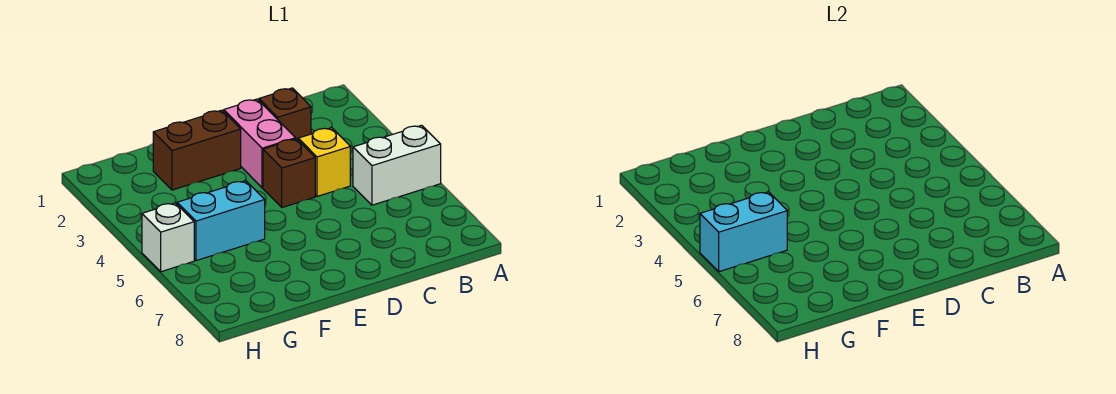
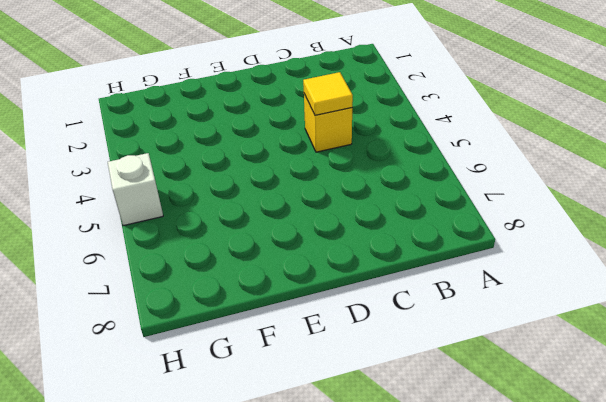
yellow 1x1 tile [303,72,353,115] -> none
none -> white 1x2 brick [353,125,441,205]
none -> brown 1x1 brick [259,88,311,140]

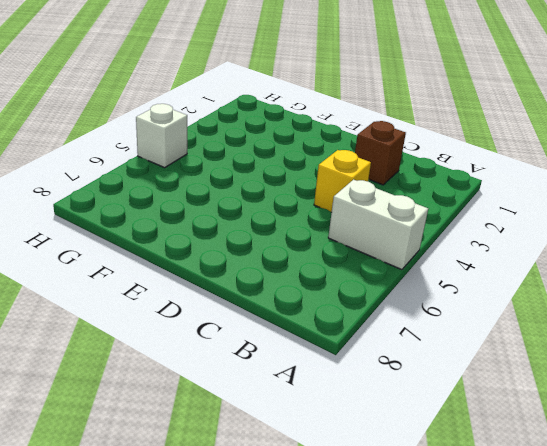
none -> pink 1x2 brick [224,99,296,188]
none -> brown 1x1 brick [263,139,315,207]

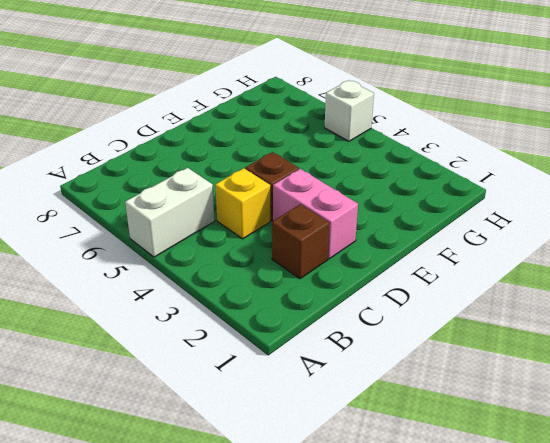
none -> brown 1x2 brick [153,110,241,190]
none -> cyan 1x2 brick [177,181,265,261]

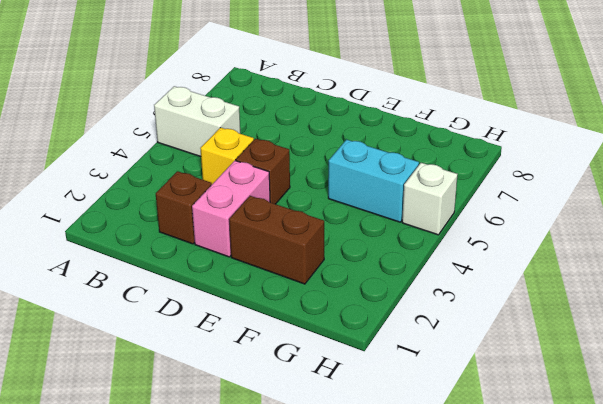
none -> cyan 1x2 brick [700,192,787,272]

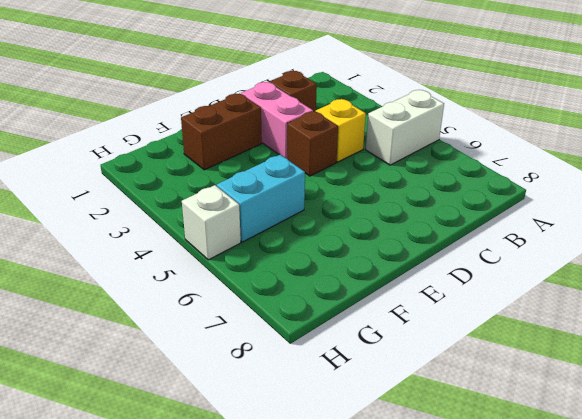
none -> cyan 1x2 brick [700,192,787,272]

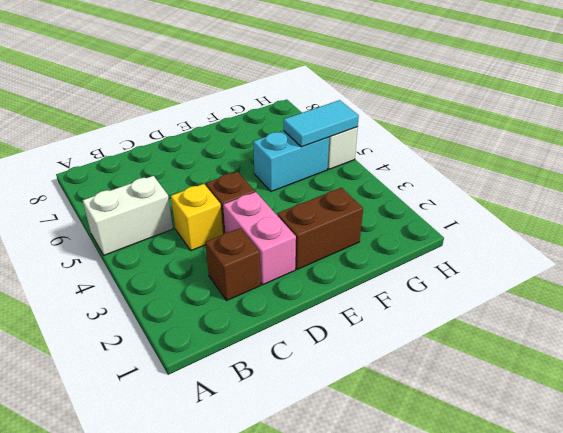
cyan 1x2 tile [284,100,359,147] -> cyan 1x2 brick [700,192,787,272]

